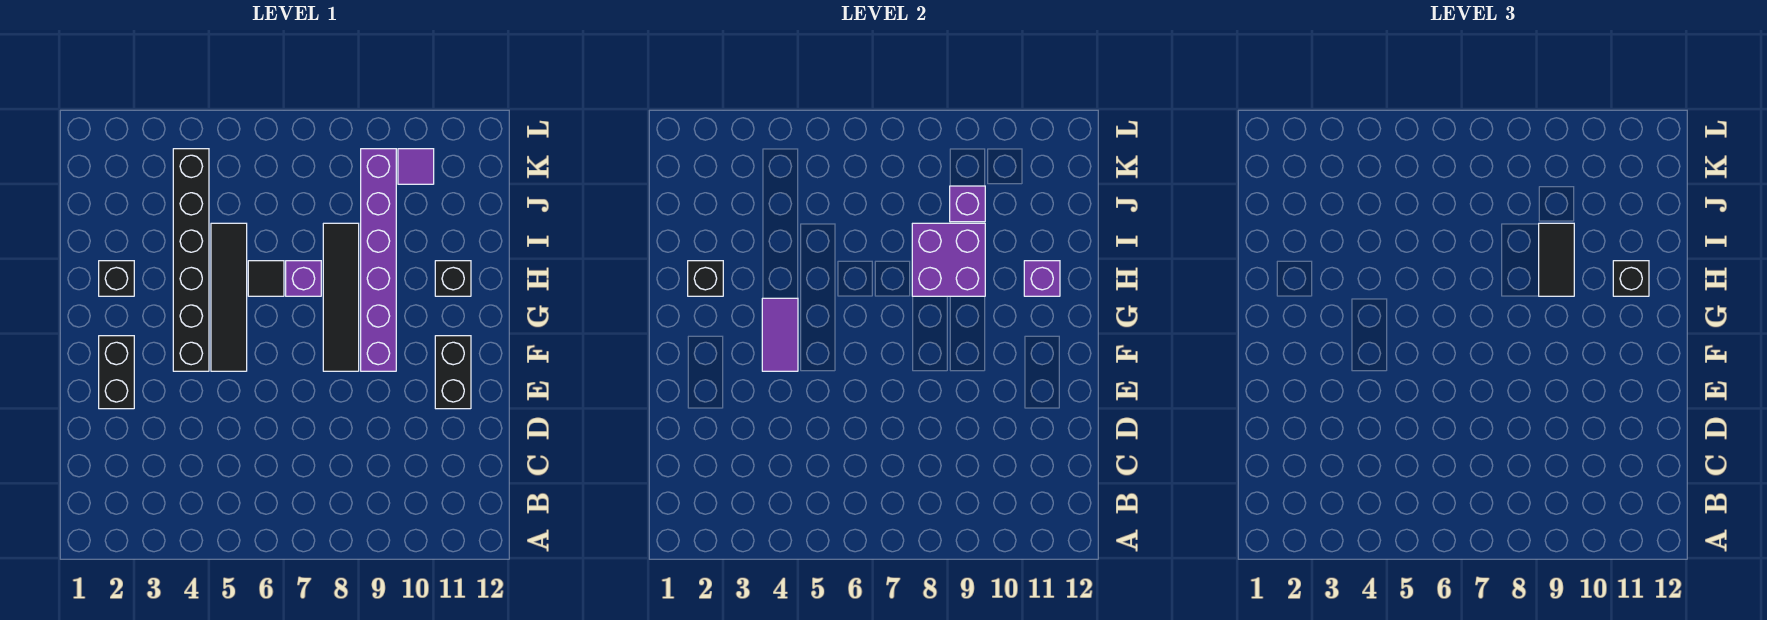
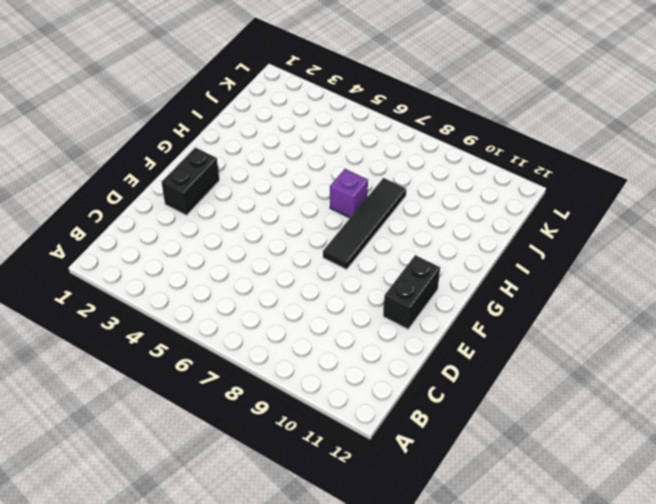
none -> black 1x6 brick [173,149,209,371]
none -> black 1x4 tile [211,223,247,371]
none -> purple 1x6 brick [361,149,396,371]

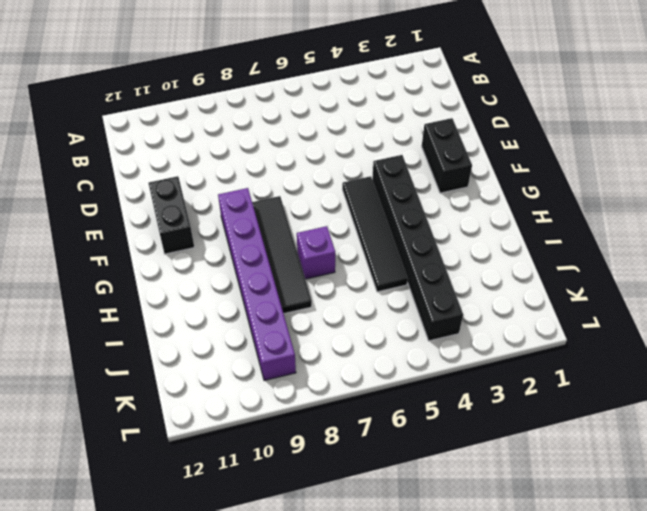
none -> black 1x1 brick [99,261,134,296]
none -> black 1x1 tile [248,261,284,296]
none -> black 1x1 brick [435,261,471,296]

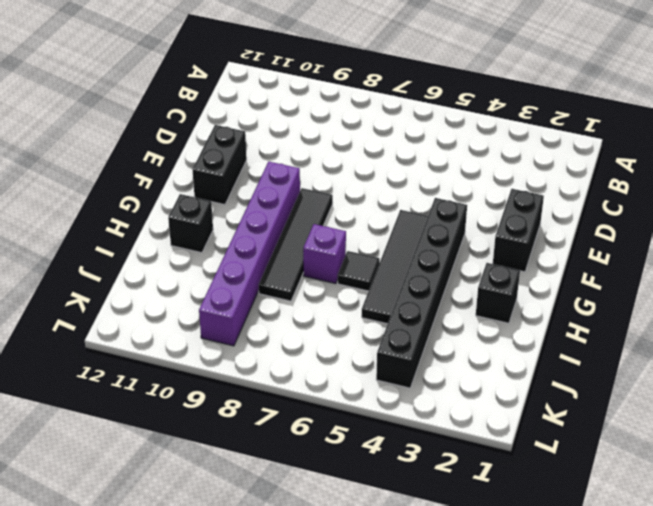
none -> purple 1x1 tile [398,149,434,184]
none -> purple 1x2 tile [762,298,798,371]
none -> black 1x1 brick [688,261,723,296]

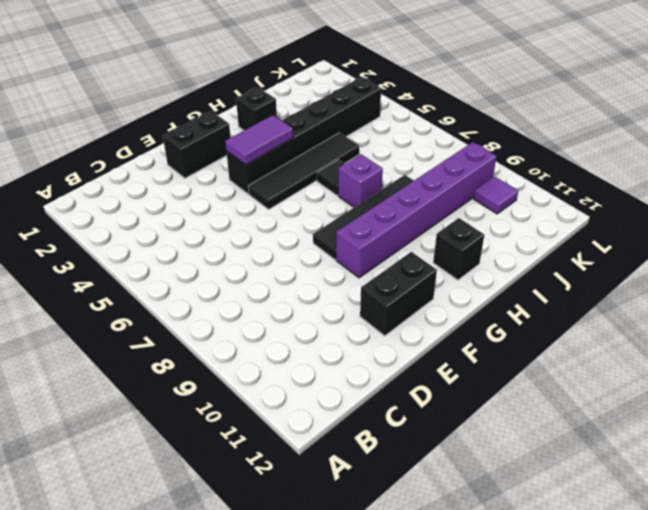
none -> black 1x1 brick [688,261,723,296]
none -> purple 2x2 brick [912,223,985,296]
none -> purple 1x1 brick [1024,261,1060,296]

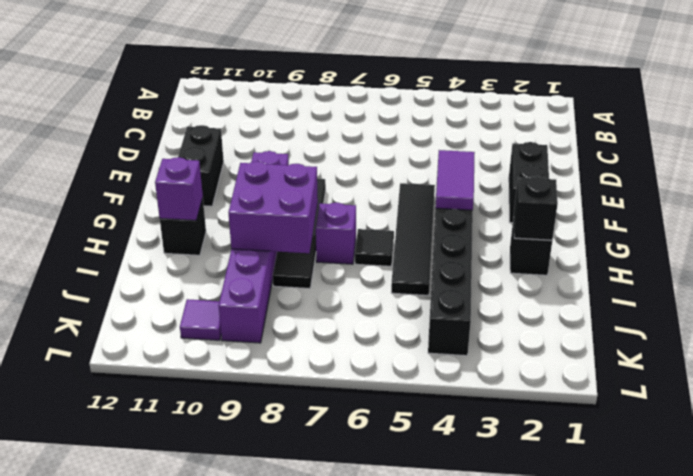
none -> purple 1x1 brick [950,186,985,222]
none -> black 1x2 tile [1539,223,1574,296]
none -> black 1x1 brick [1613,261,1649,296]

